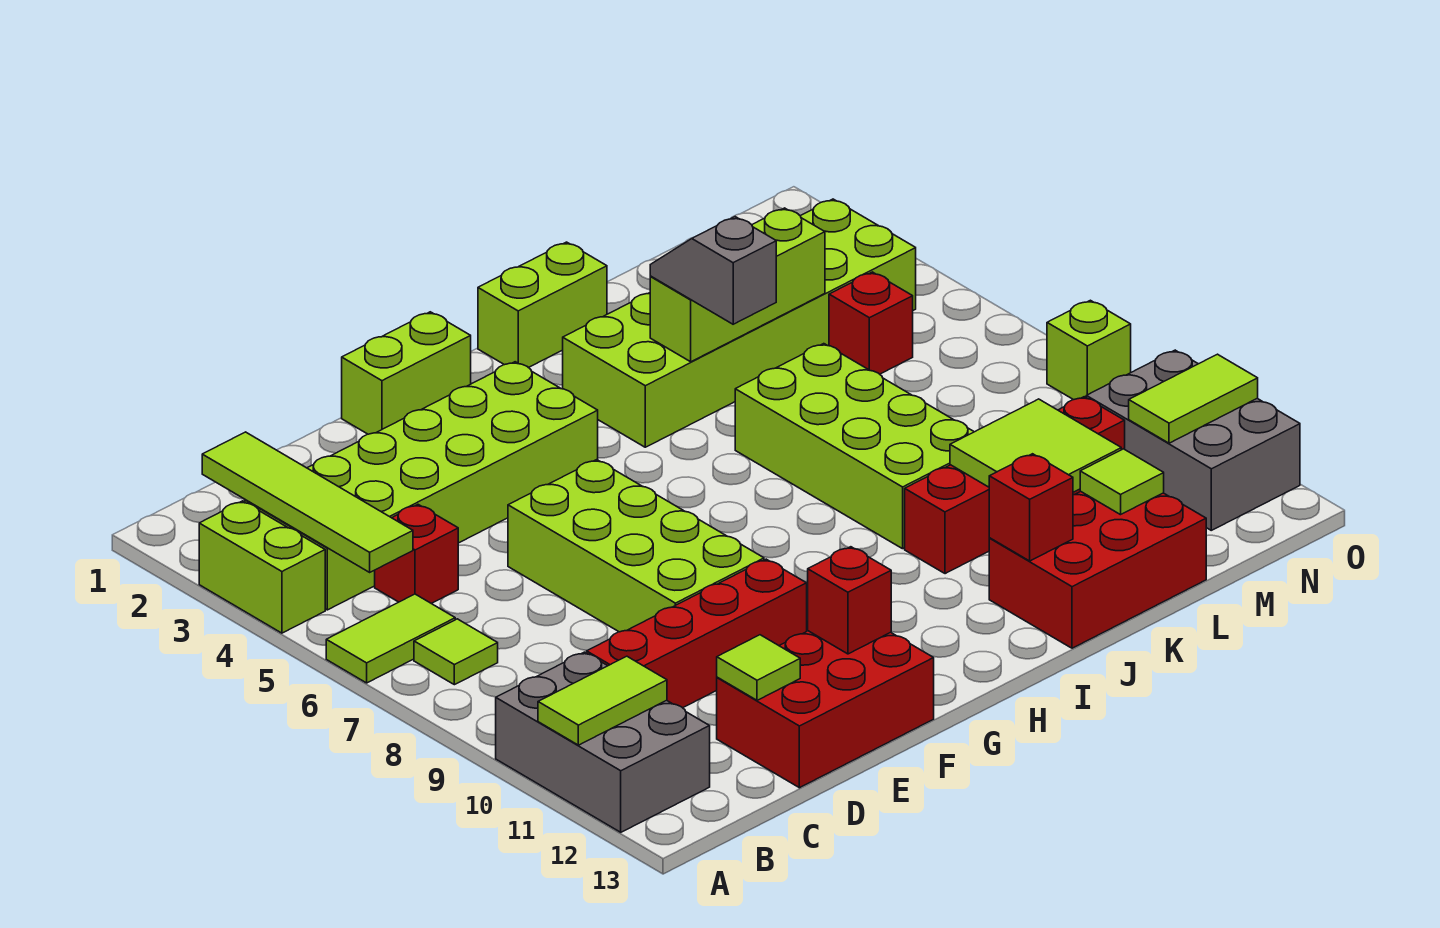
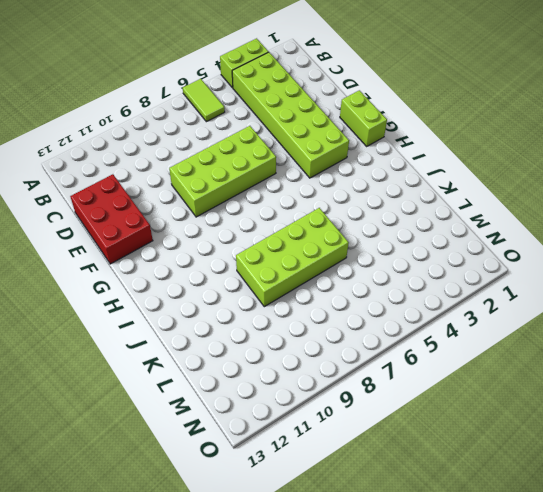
none -> grey 2x3 brick [496,652,710,832]
none -> lime 1x1 tile [414,619,498,685]
none -> red 1x1 brick [375,505,458,603]

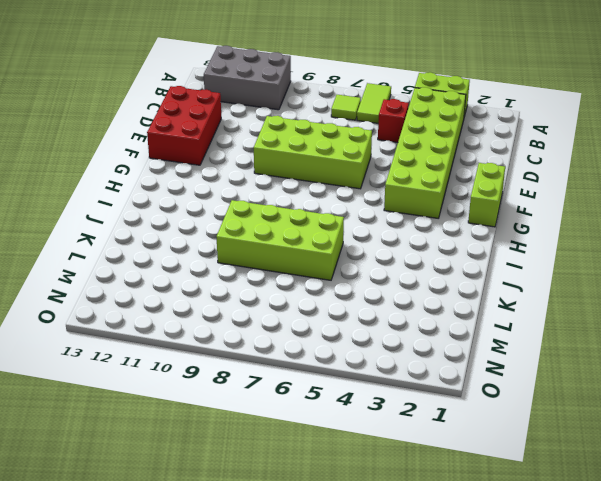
none -> red 1x4 brick [587,559,807,708]
none -> lime 1x2 brick [478,242,607,368]
none -> lime 2x6 brick [563,199,916,447]

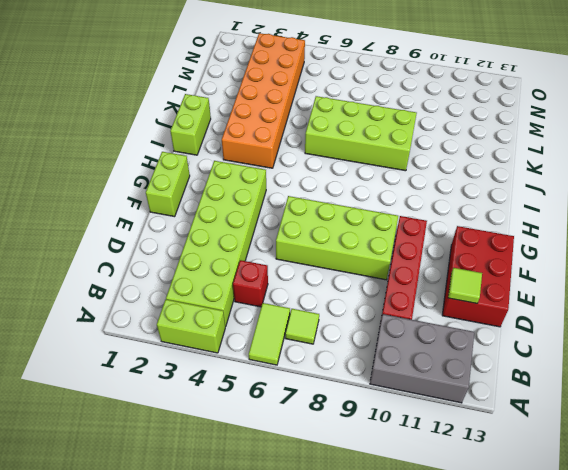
orange 2x6 brick [222,33,305,168] -> lime 2x6 brick [563,199,916,447]
none -> red 1x4 brick [905,397,1125,574]
none -> red 2x3 brick [989,491,1206,648]
none -> red 1x1 brick [829,272,913,374]

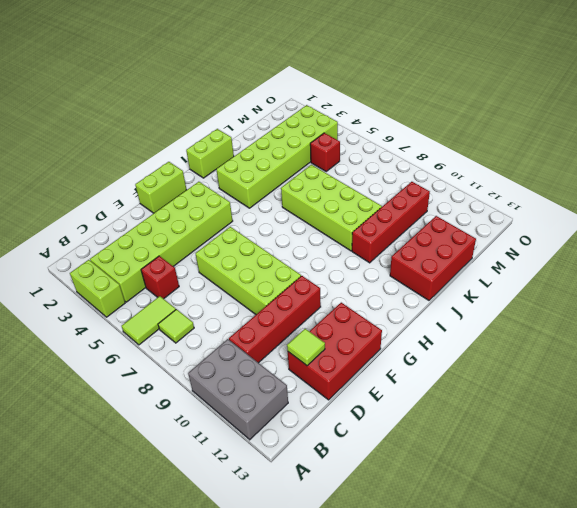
none -> grey 2x3 brick [1086,350,1300,530]
none -> lime 1x1 brick [1047,300,1131,400]
none -> lime 1x2 tile [538,656,667,745]

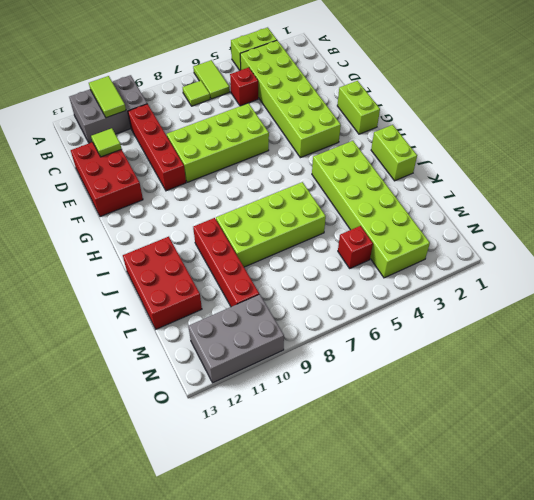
none -> lime 1x1 brick [1047,300,1131,400]
none -> lime 1x4 tile [202,432,413,572]
none -> red 1x1 brick [808,547,891,654]

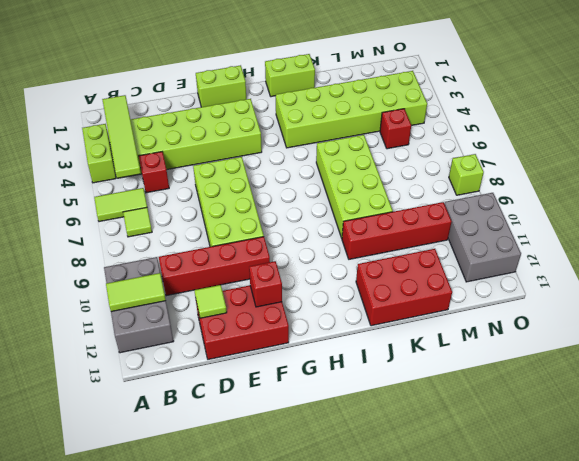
none -> lime 1x3 brick [650,208,825,362]
none -> red 1x1 brick [989,454,1073,561]
none -> lime 2x2 tile [950,399,1121,492]

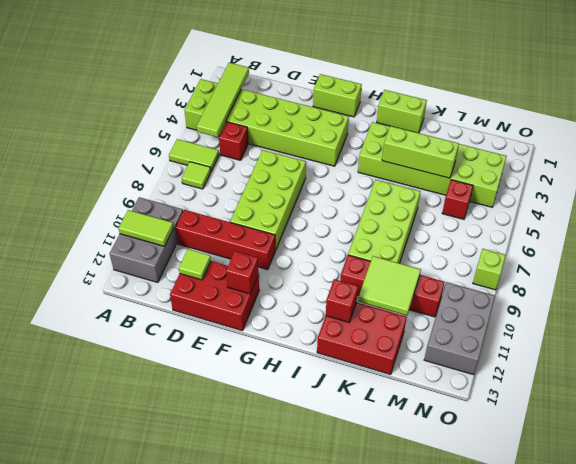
none -> lime 1x1 tile [1080,449,1164,515]
none -> lime 1x2 tile [1129,354,1258,443]
none -> grey 1x2 slope [650,217,776,324]

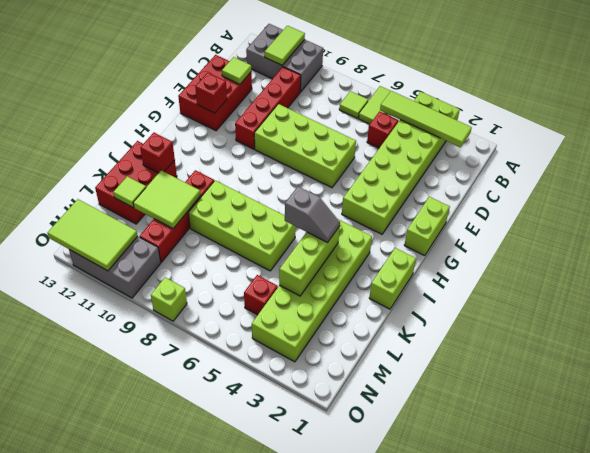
lime 2x3 tile [47,199,138,271] -> lime 1x2 tile [1129,354,1258,443]

